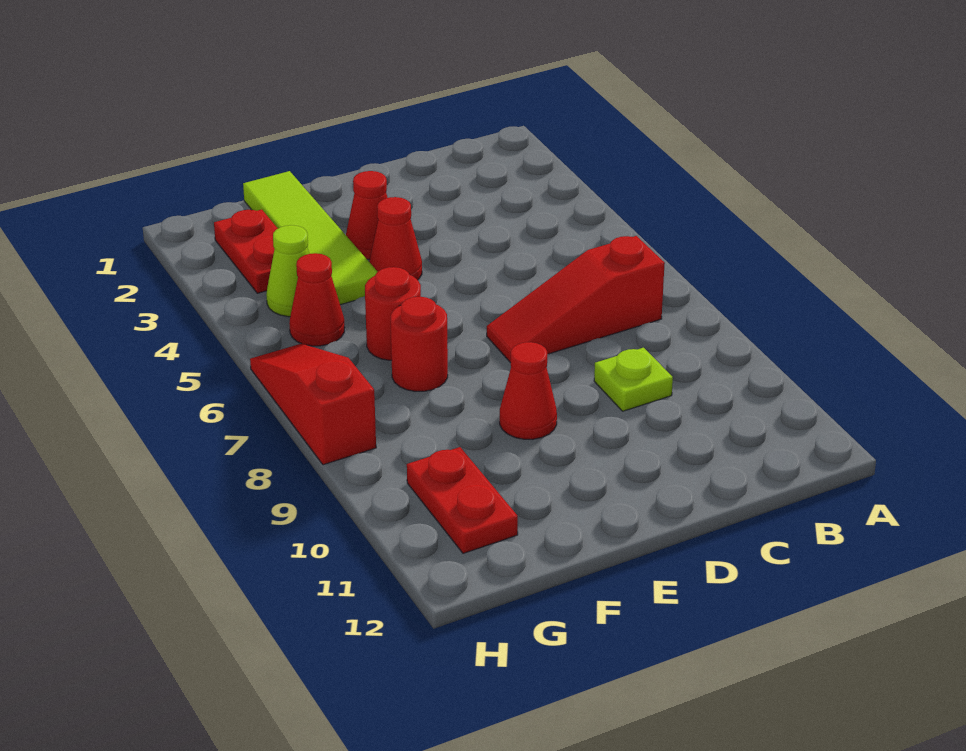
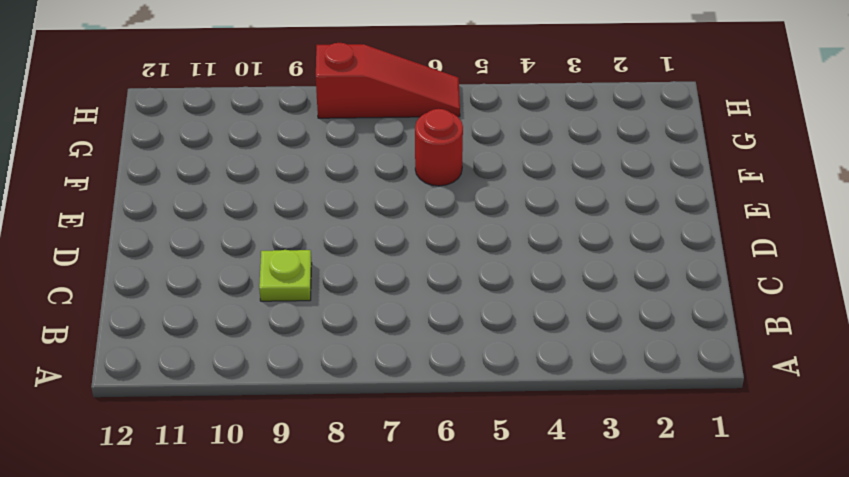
none -> red 1x3 slope [487,236,665,363]
none -> red 1x1 cone [346,171,388,259]
none -> red 1x1 cone [369,197,422,280]

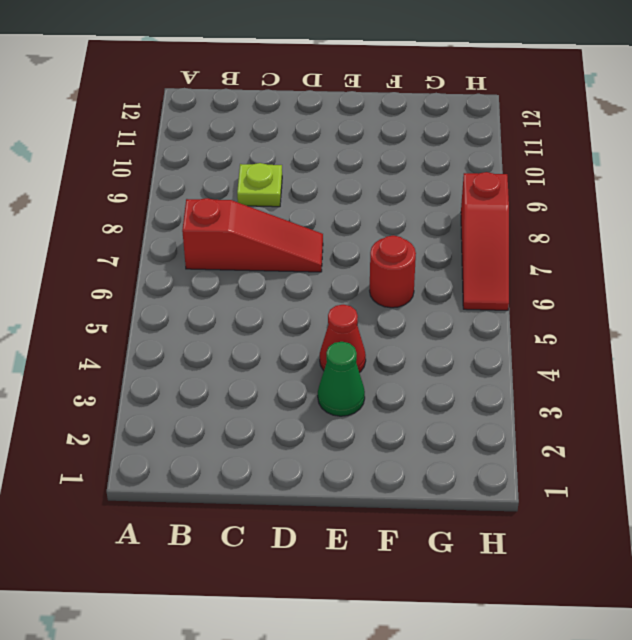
green 1x1 cone [318,342,365,416] -> red 1x1 cone [346,171,388,259]
none -> red 1x1 cone [500,342,557,439]
none -> lime 1x4 tile [243,171,377,305]
none -> red 1x1 round brick [391,297,448,391]

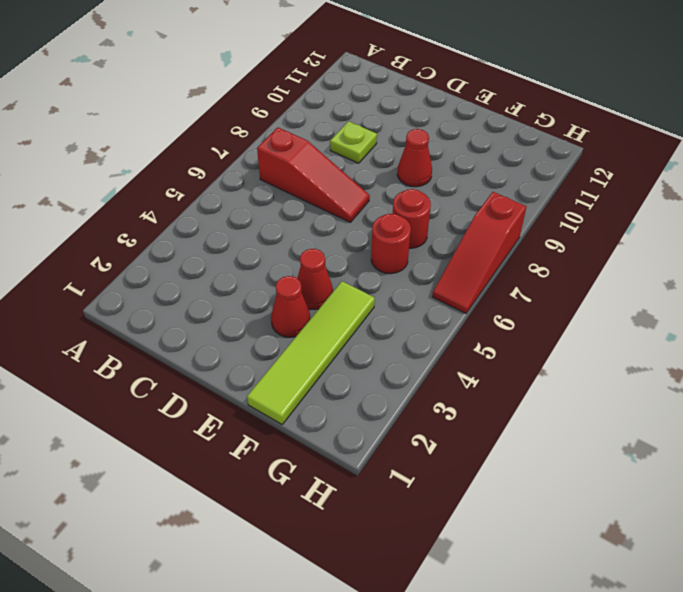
none -> red 1x2 plate [214,210,278,293]
none -> lime 1x1 cone [266,225,309,317]
none -> red 1x1 cone [289,253,345,346]

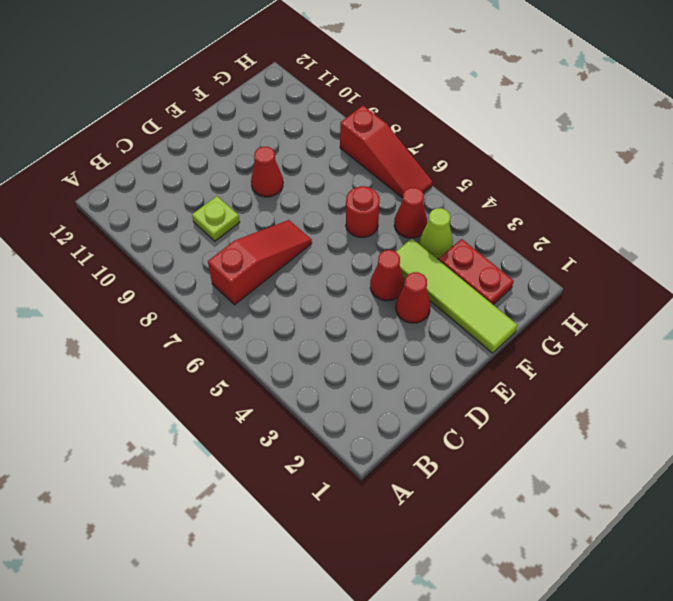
none -> red 1x1 round brick [391,297,448,391]
none -> red 1x2 plate [407,447,518,553]

